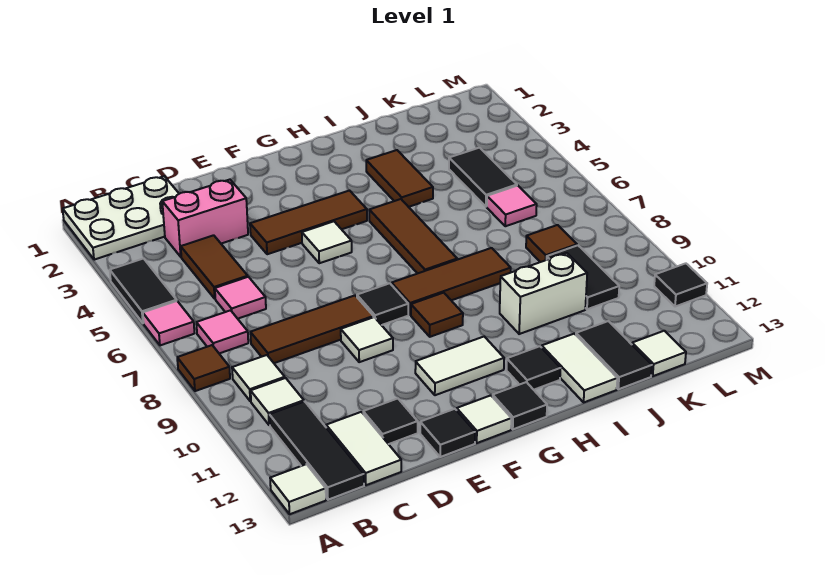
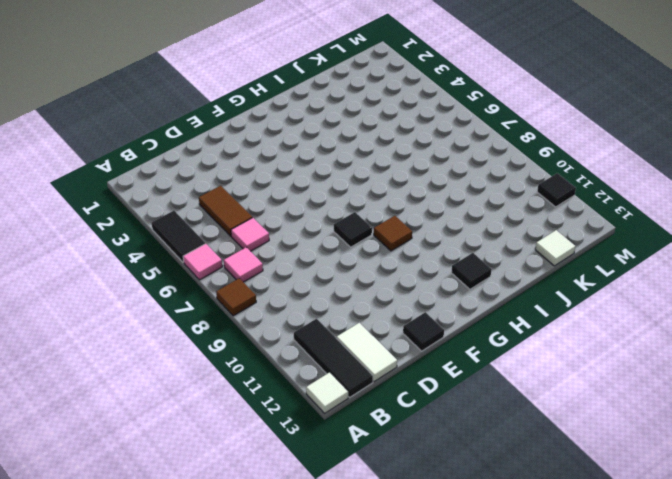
none -> white 2x3 plate [63,176,179,260]
none -> white 1x1 tile [232,355,285,401]
none -> white 1x1 tile [251,378,304,425]
none -> pink 1x2 brick [162,180,248,257]

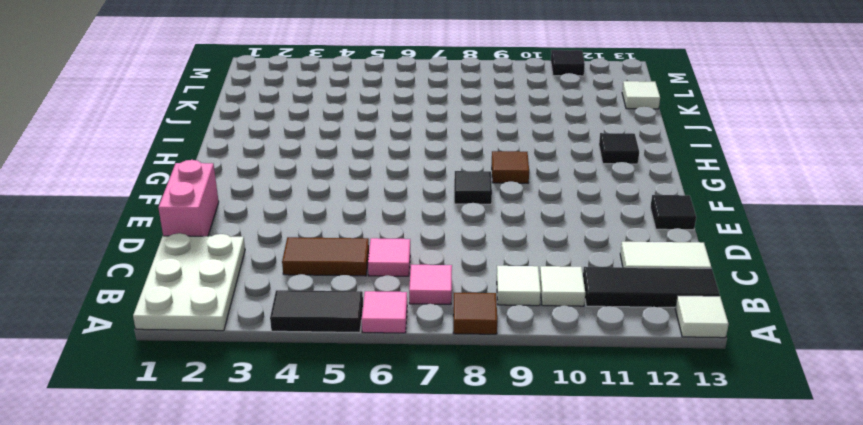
pink 1x2 brick [158,160,219,236] -> pink 1x2 brick moved to [162,180,248,257]
none -> brown 1x3 tile [250,296,373,363]
none -> black 1x1 tile [363,399,418,444]
none -> brown 1x3 tile [250,190,367,254]
none -> white 1x1 tile [341,317,393,362]

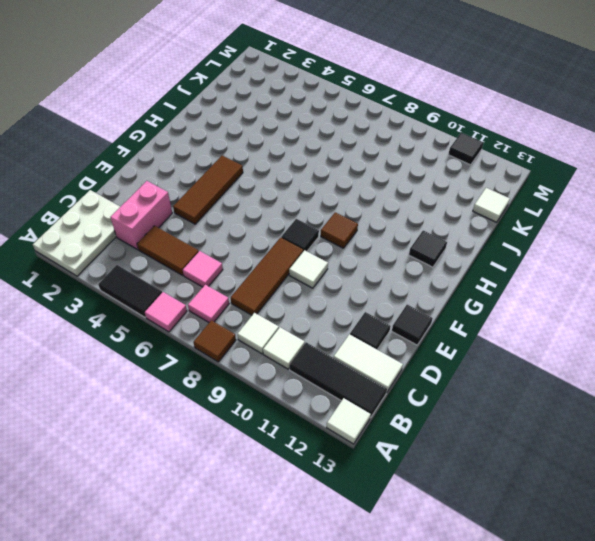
none -> white 1x1 tile [302,221,352,263]
none -> white 1x2 tile [415,337,504,395]
none -> white 1x1 tile [457,395,511,443]
none -> brown 1x3 tile [392,248,511,315]

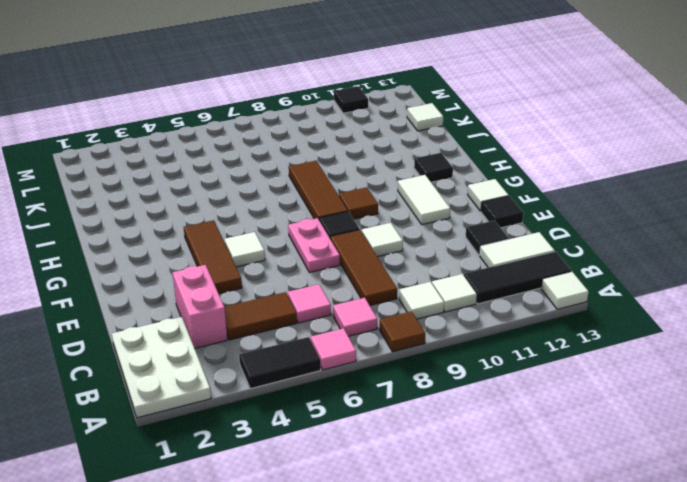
pink 1x2 plate [288,218,340,272] -> none
none -> black 1x1 tile [493,382,547,429]
none -> brown 1x3 tile [369,199,457,274]
none -> brown 1x2 tile [366,150,433,207]
none -> white 1x2 brick [500,253,587,334]

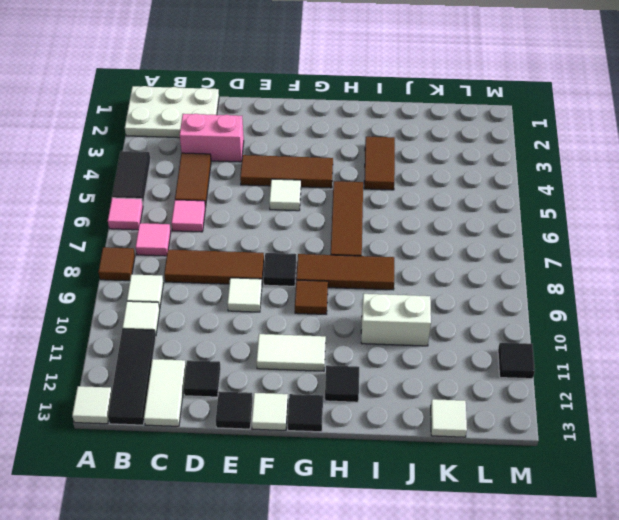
none -> white 1x2 tile [542,334,617,402]
none -> black 1x2 tile [576,321,652,389]
none -> black 1x2 tile [449,148,517,207]
none -> pink 1x1 tile [487,186,537,226]

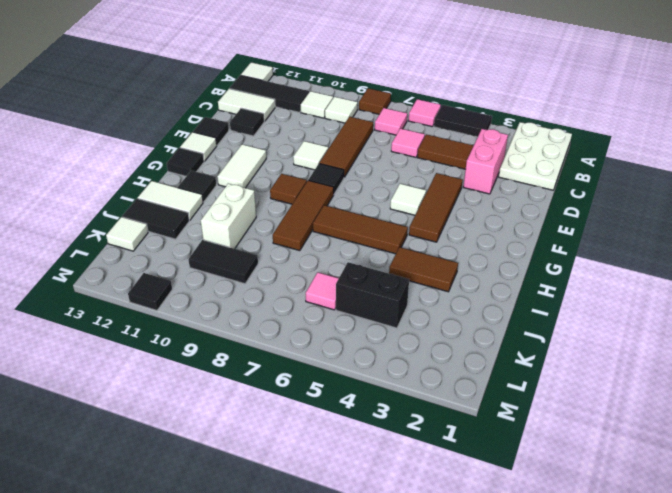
black 1x2 brick [336,262,409,328] -> black 1x2 tile [449,148,517,207]
none -> brown 1x1 tile [526,225,577,262]

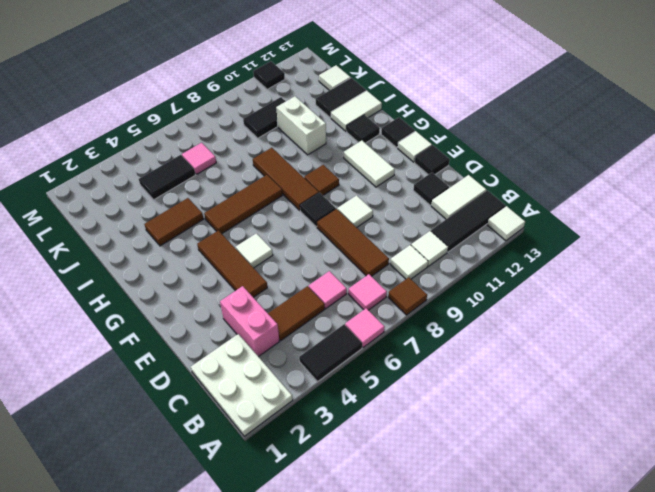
none -> brown 1x1 tile [526,225,577,262]

